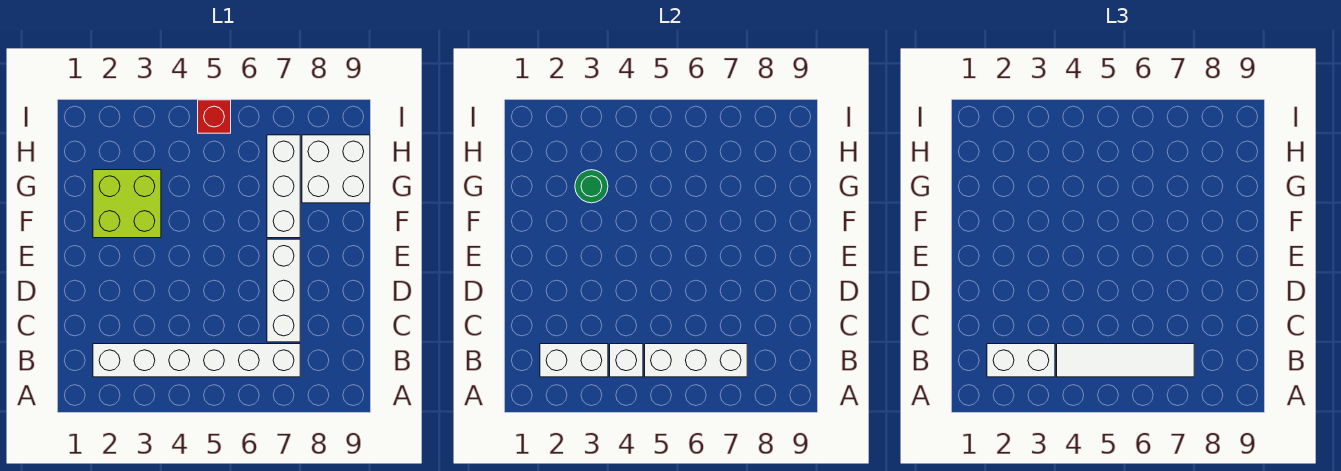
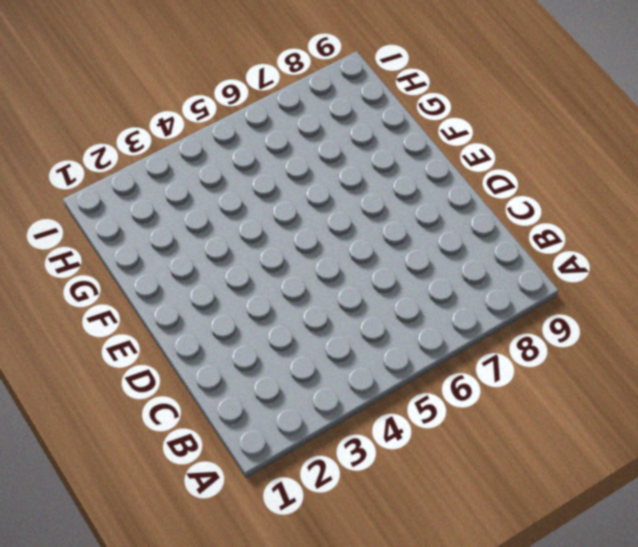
none -> white 1x6 brick [93,344,300,377]
none -> white 1x3 brick [267,239,300,342]
none -> lime 2x2 brick [93,170,161,238]

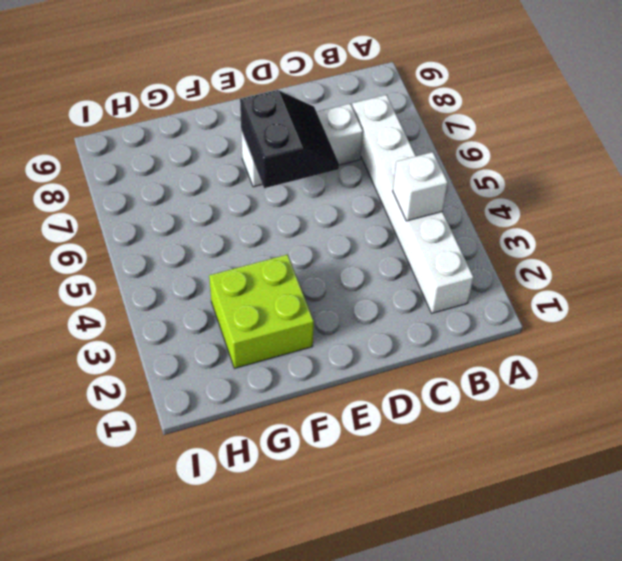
black 2x2 slope [240,90,339,188] -> none
none -> white 1x3 brick [267,135,300,238]
none -> white 2x2 brick [302,135,370,203]
none -> red 1x1 brick [198,100,231,133]

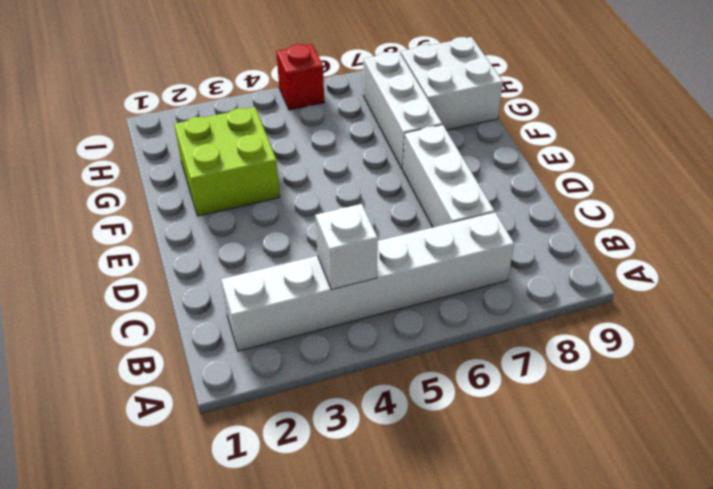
none -> white 1x2 brick [540,344,608,377]
none -> white 1x3 brick [645,344,747,377]
none -> green 1x1 round brick [575,170,608,203]

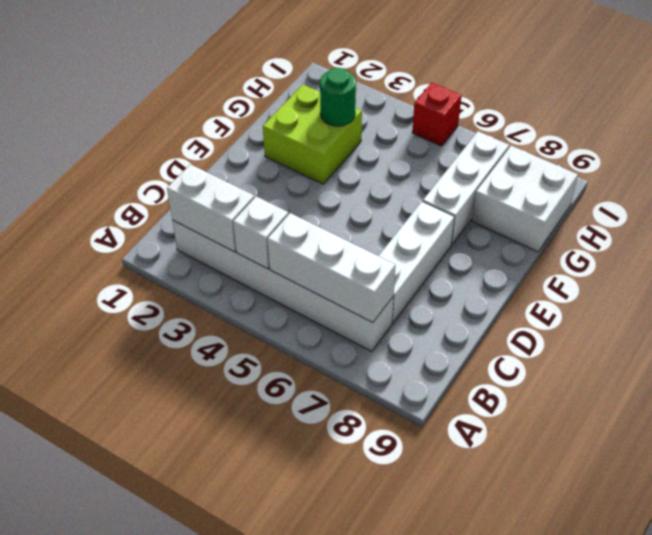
none -> white 1x2 brick [987,344,1055,377]
none -> white 1x4 tile [1057,344,1194,377]

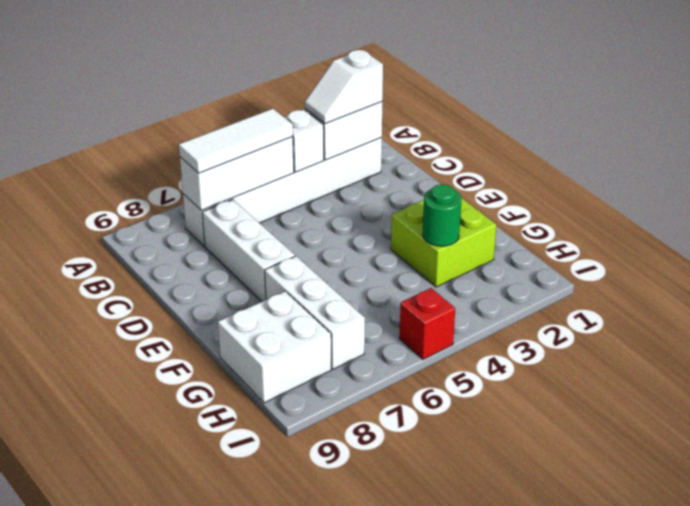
white 1x2 slope [305,50,383,124] -> white 1x2 brick [987,344,1055,377]
white 1x3 tile [179,109,293,173] -> white 1x4 tile [1057,344,1194,377]

